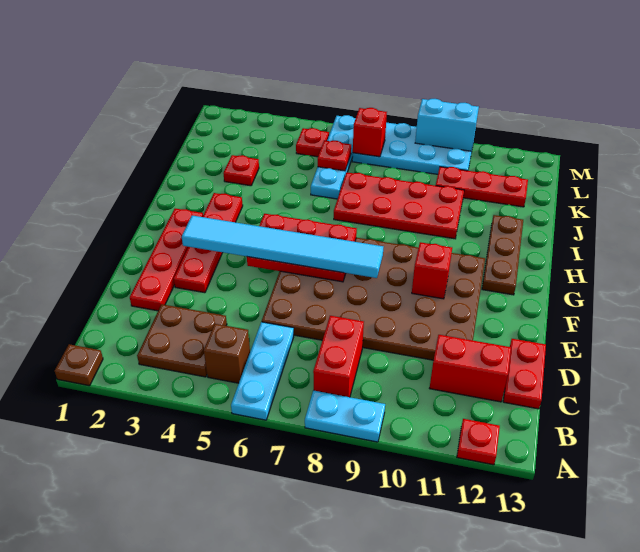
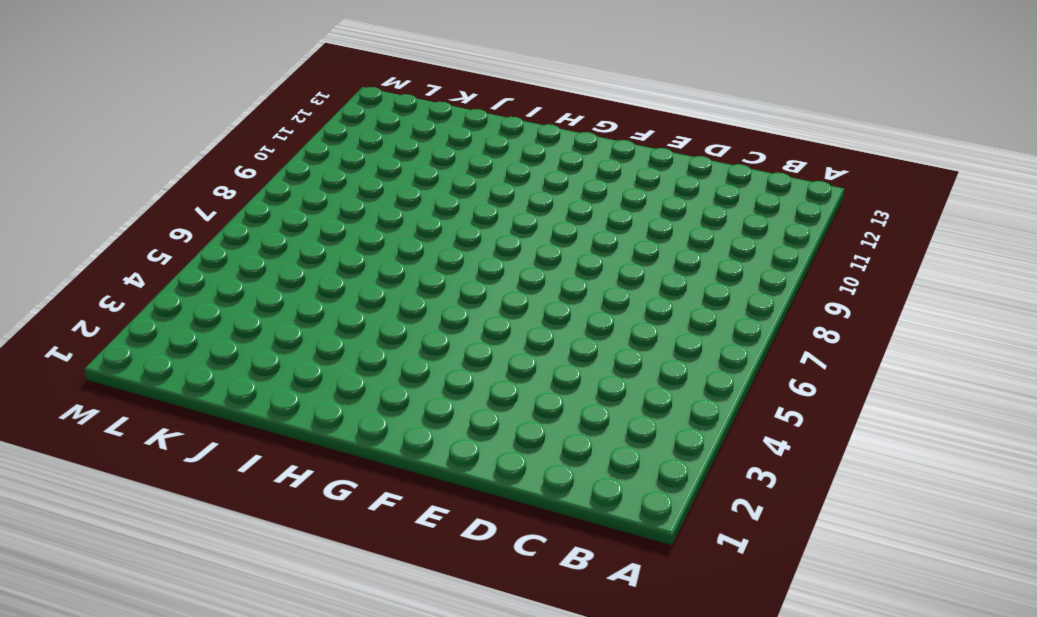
none -> brown 1x1 plate [54,344,103,386]
none -> cyan 1x3 plate [231,322,294,420]
none -> cyan 1x2 plate [305,390,385,442]

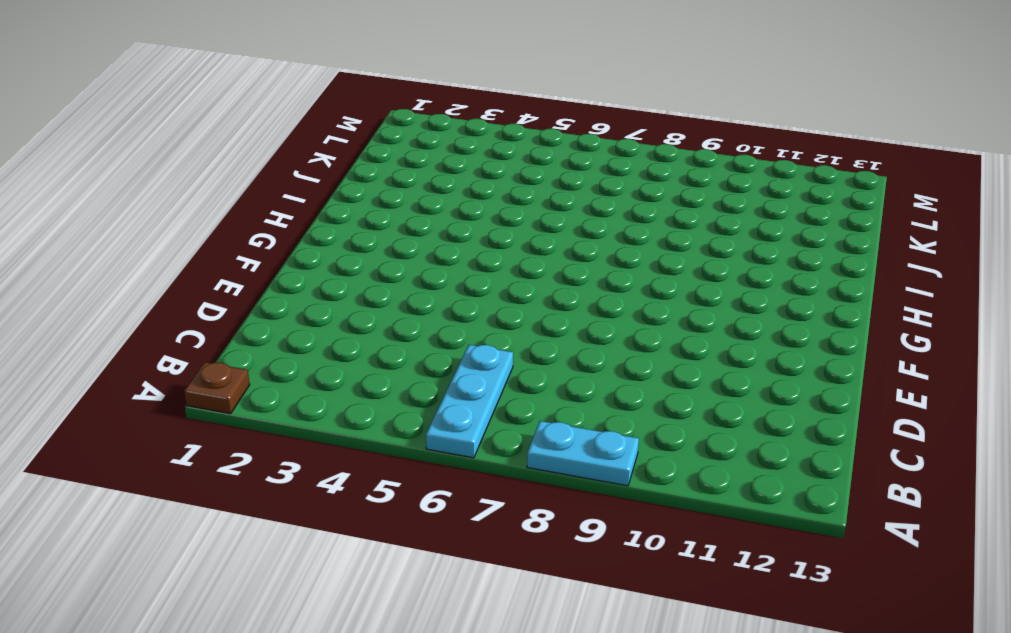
none -> red 1x1 plate [457,419,500,465]
none -> brown 2x2 plate [137,304,227,377]
none -> brown 1x1 brick [204,324,250,383]

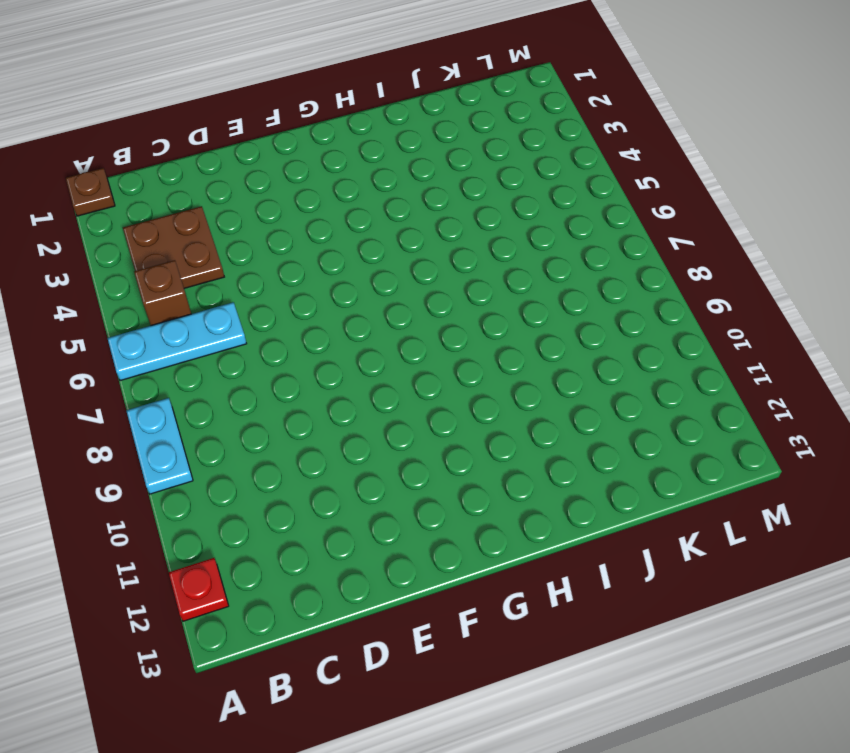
none -> red 1x2 brick [313,316,364,397]
none -> red 1x2 brick [430,335,511,402]
none -> red 1x2 plate [503,339,546,409]

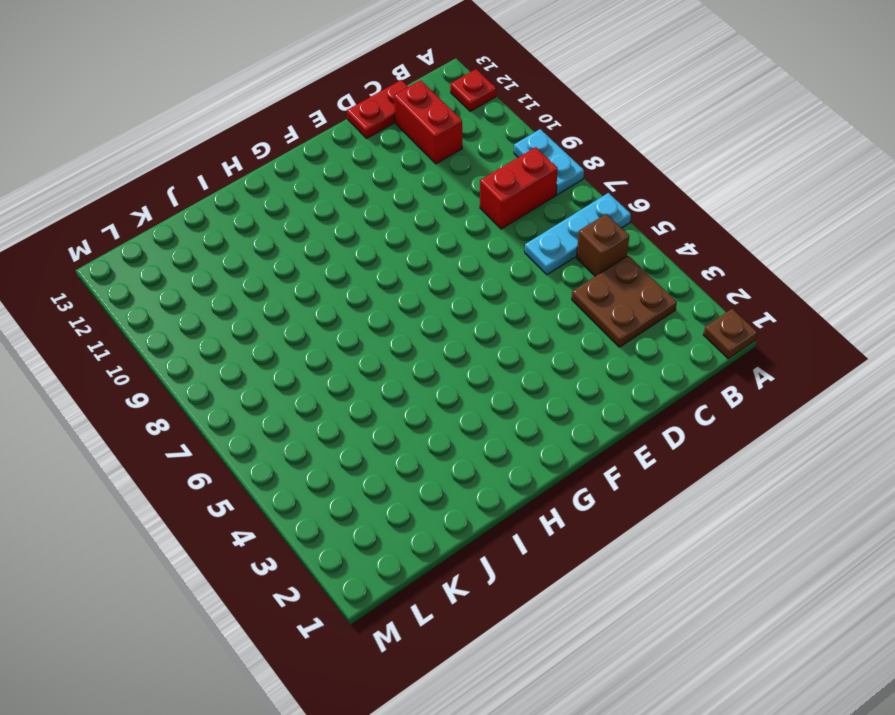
none -> red 1x4 plate [130,209,203,311]
none -> brown 4x6 plate [262,238,485,360]
none -> red 1x4 plate [174,193,243,293]

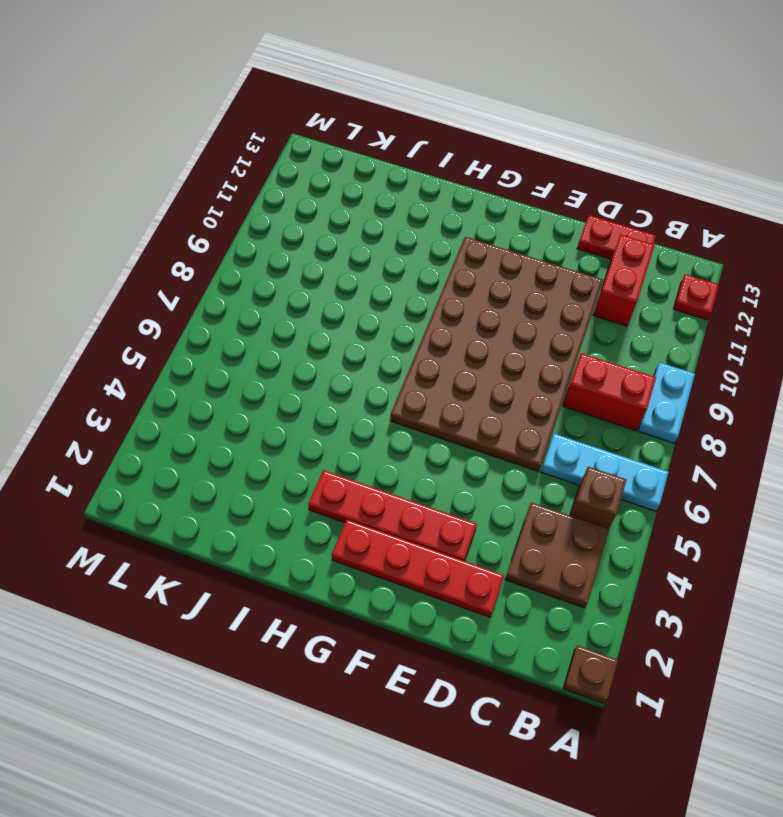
none -> brown 1x3 plate [482,215,523,295]
none -> red 2x4 plate [334,172,464,239]
none -> red 1x1 plate [223,155,259,186]

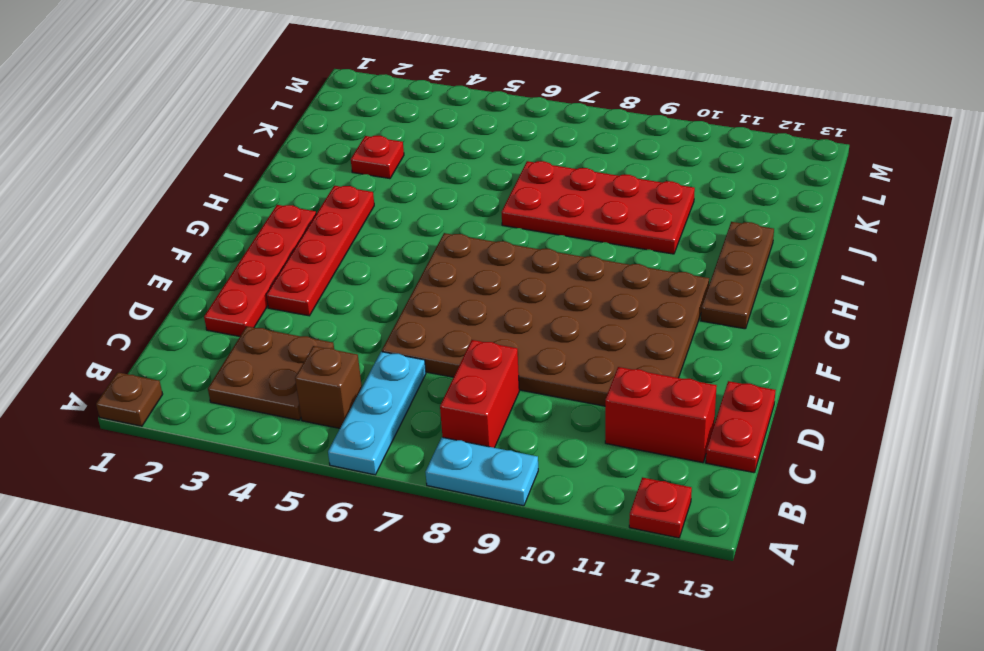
none -> cyan 1x4 plate [311,115,356,199]
none -> red 1x3 plate [436,167,528,207]
none -> red 1x1 plate [296,128,329,157]

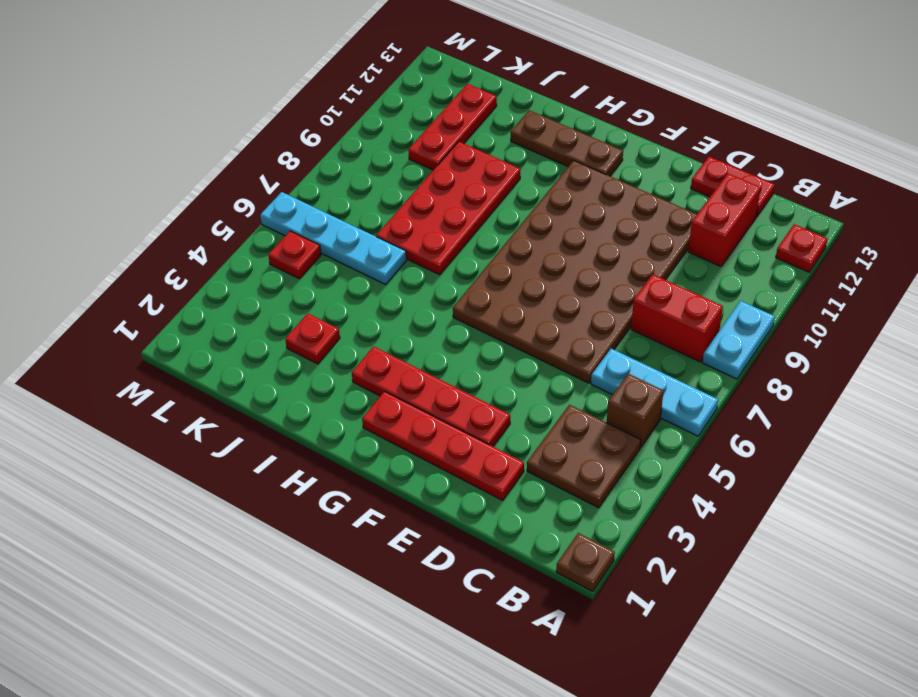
none -> cyan 2x4 plate [352,123,474,174]
none -> red 2x3 plate [247,214,357,282]
none -> red 1x1 brick [412,242,452,299]

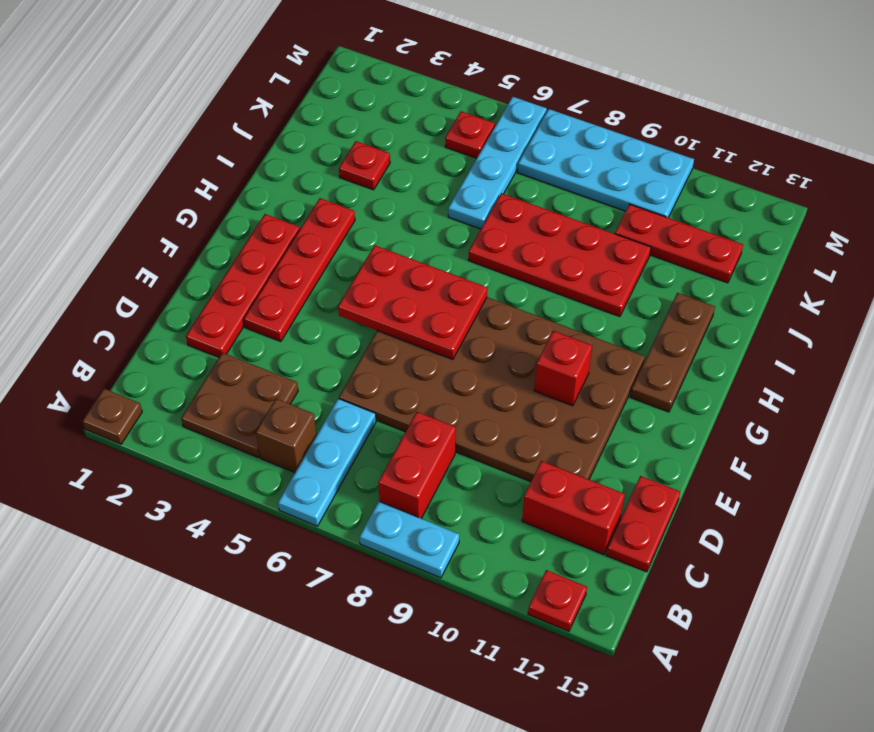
none -> red 1x1 plate [318,141,351,171]
none -> red 1x1 brick [353,108,387,157]
none -> cyan 1x2 brick [415,99,479,151]

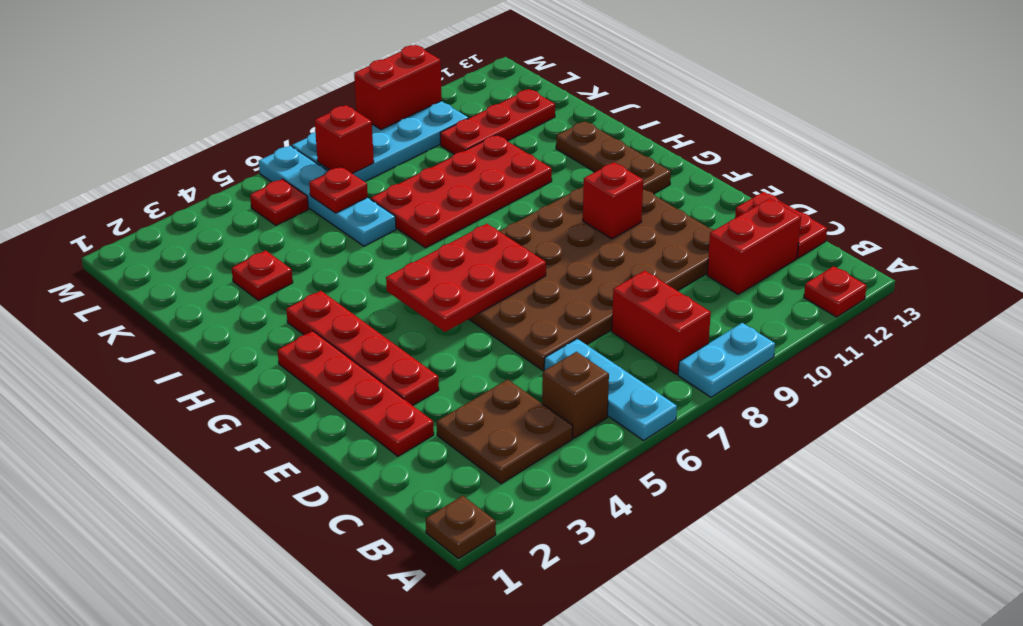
red 1x2 brick [354,45,442,130] -> cyan 1x2 brick [415,99,479,151]
none -> cyan 1x6 tile [182,215,383,278]

